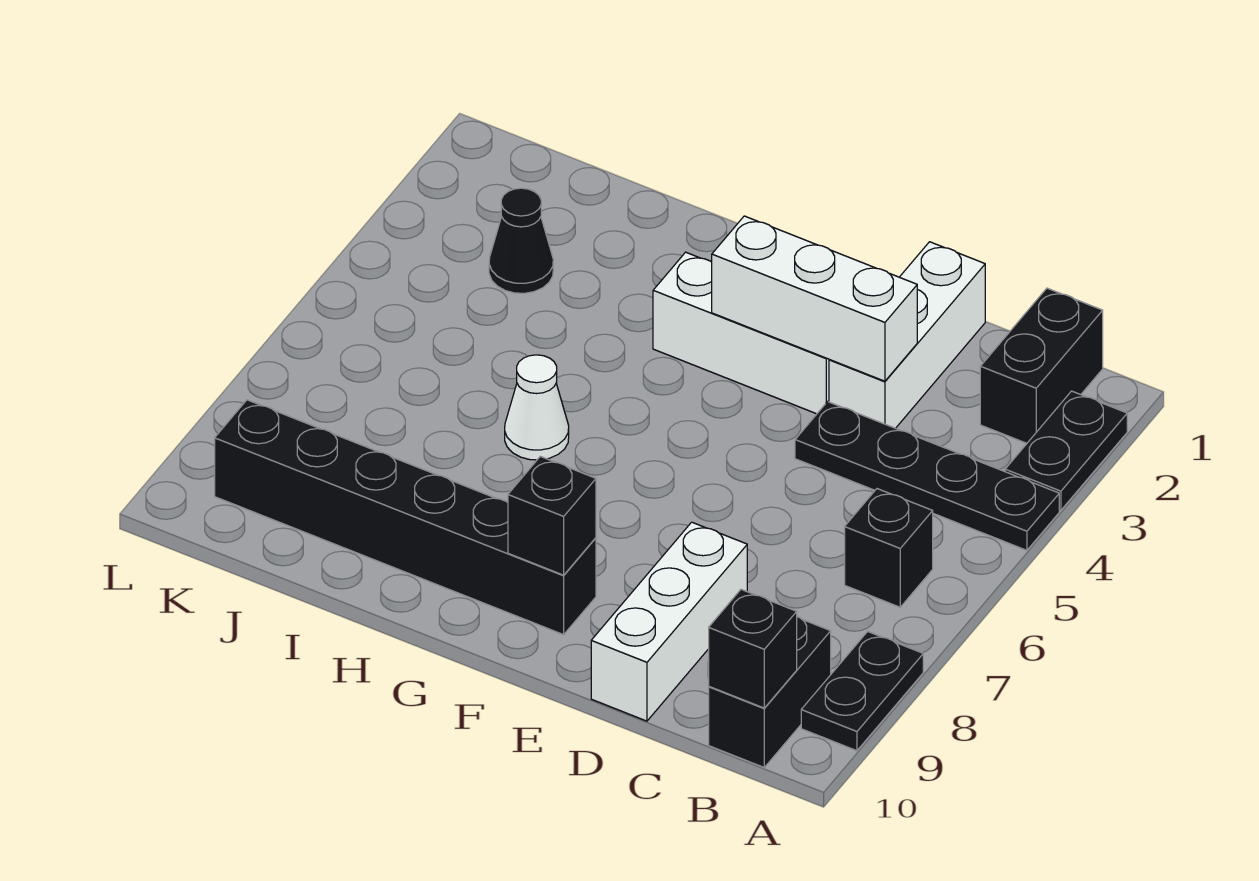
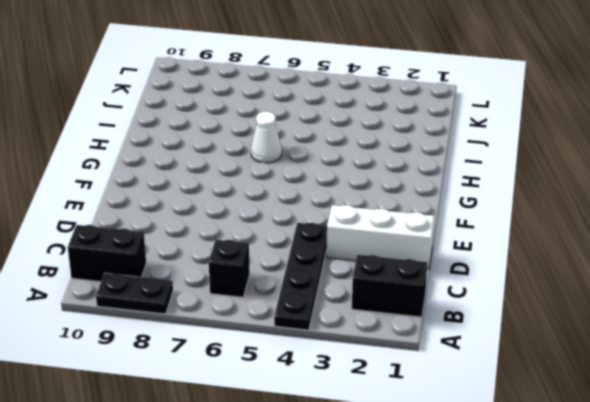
none -> black 1x2 plate [1005,391,1127,510]
none -> white 1x3 brick [591,522,747,721]
none -> white 1x3 brick [653,252,829,414]

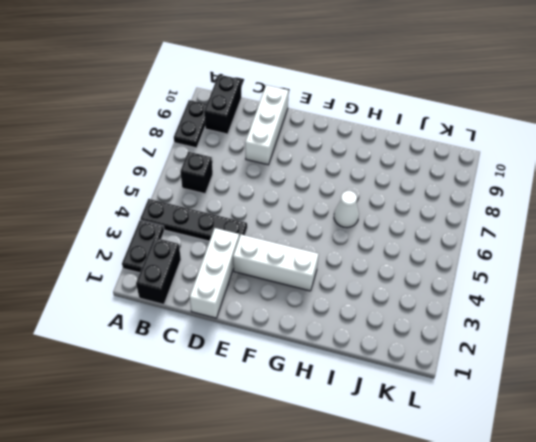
none -> black 1x6 brick [215,400,596,635]
none -> black 1x1 cone [489,188,553,293]
none -> black 1x1 brick [709,589,797,708]

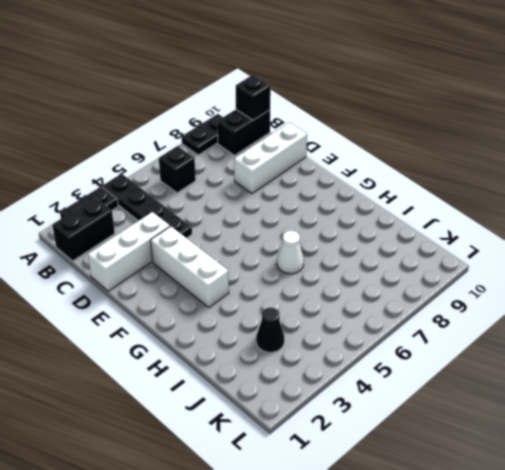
none -> black 1x6 brick [215,400,596,635]
none -> white 1x3 brick [712,216,917,381]
none -> black 1x1 brick [508,456,596,575]

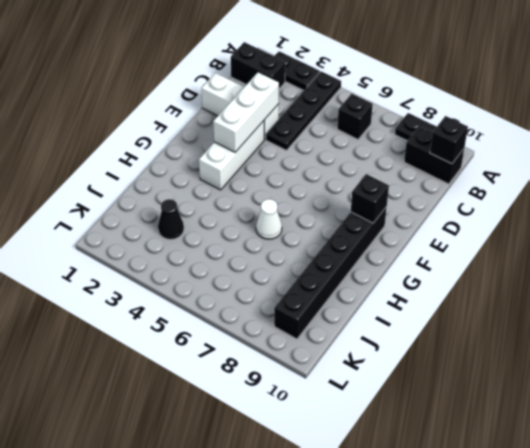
none -> white 1x3 brick [591,522,747,721]

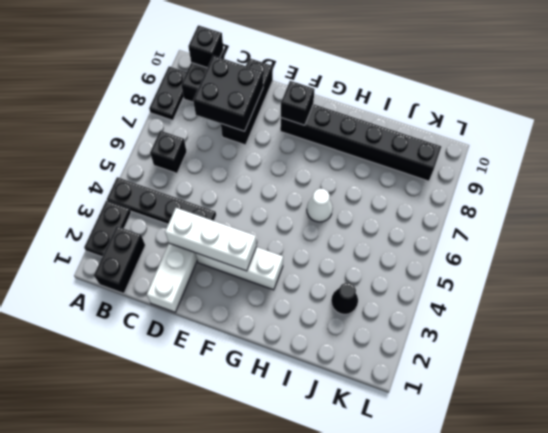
black 2x2 brick [193,56,263,131] -> none
black 1x3 brick [221,58,273,145] -> white 1x3 brick [591,522,747,721]

